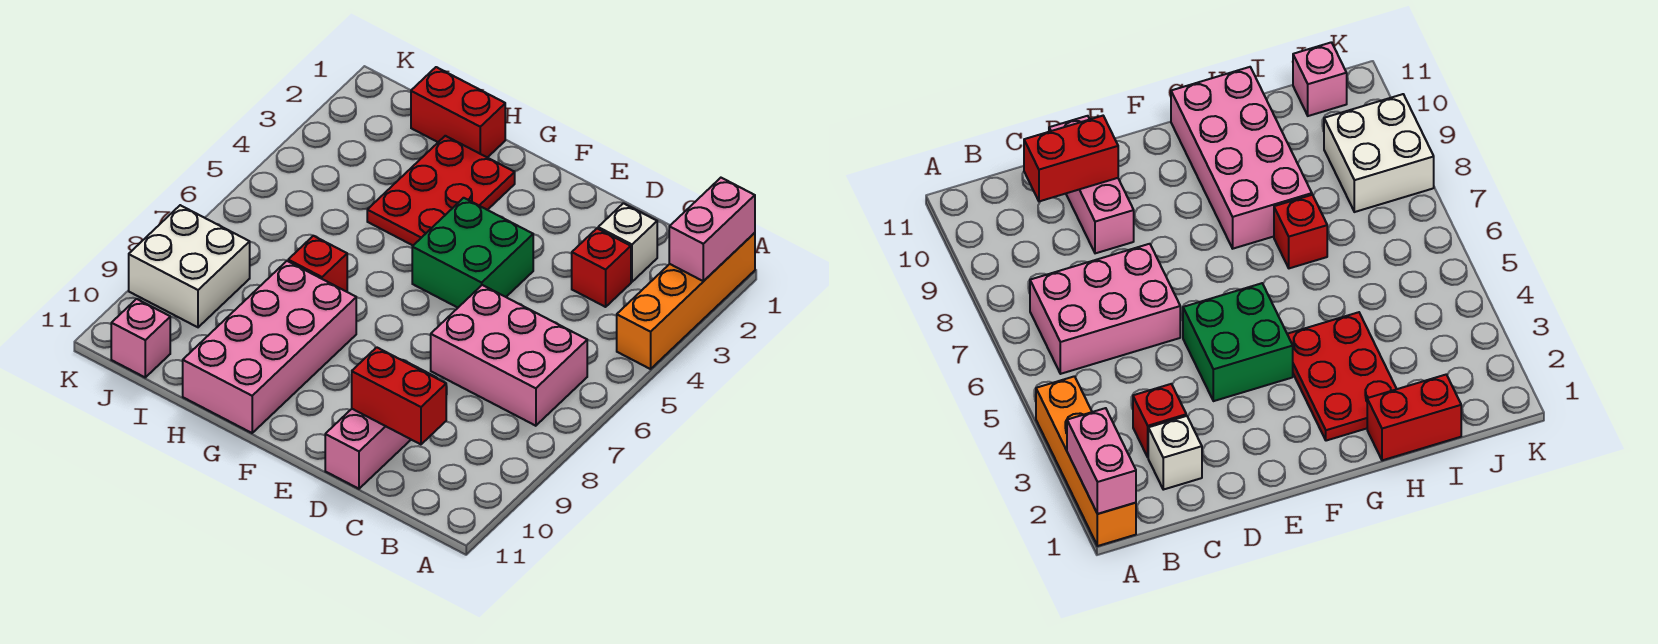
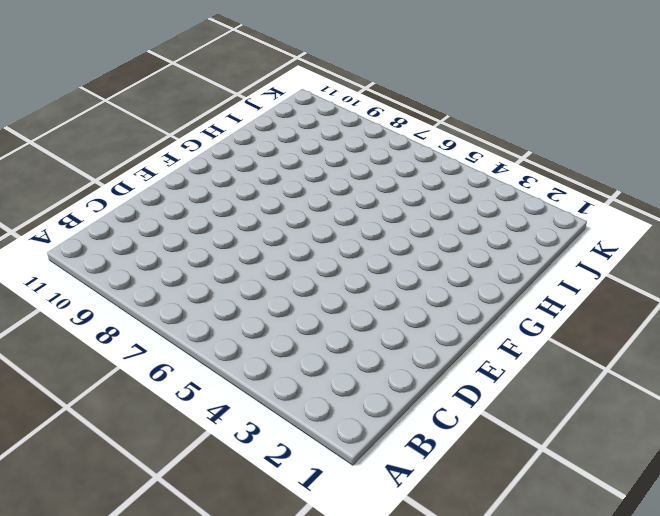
none -> orange 1x4 brick [617,233,755,369]
none -> pink 2x3 brick [431,285,587,426]
none -> white 1x1 brick [598,203,657,282]

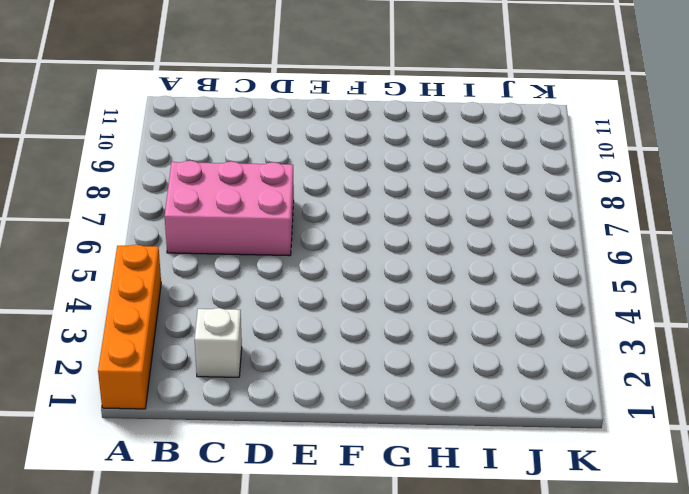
none -> red 1x1 brick [572,228,631,307]
none -> pink 1x3 brick [325,360,437,489]
none -> green 2x2 brick [412,198,533,308]

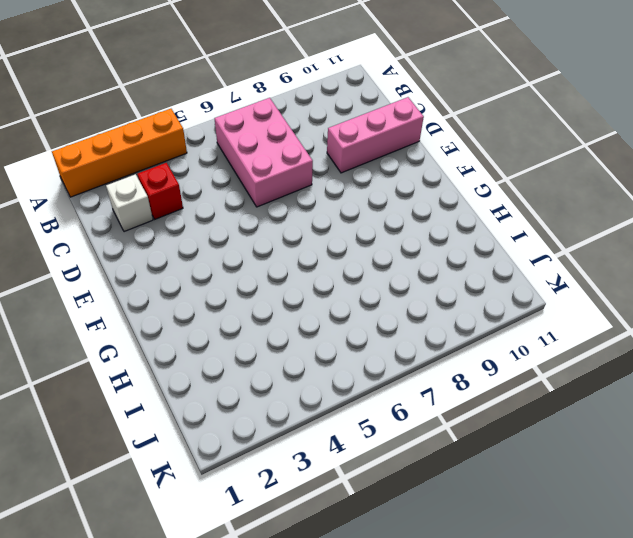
none -> green 2x2 brick [412,198,533,308]
none -> red 2x3 plate [367,136,515,245]
none -> pink 2x4 brick [183,261,356,433]

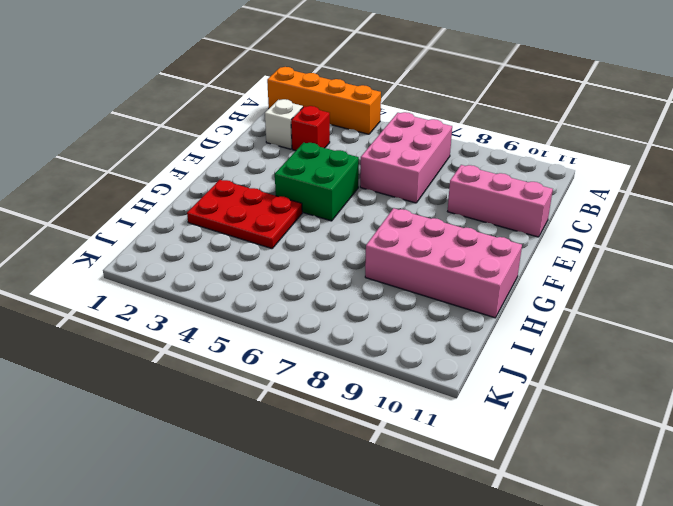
none -> red 1x2 brick [411,67,505,158]
none -> red 1x1 brick [288,236,347,291]
none -> white 2x2 brick [129,205,250,327]

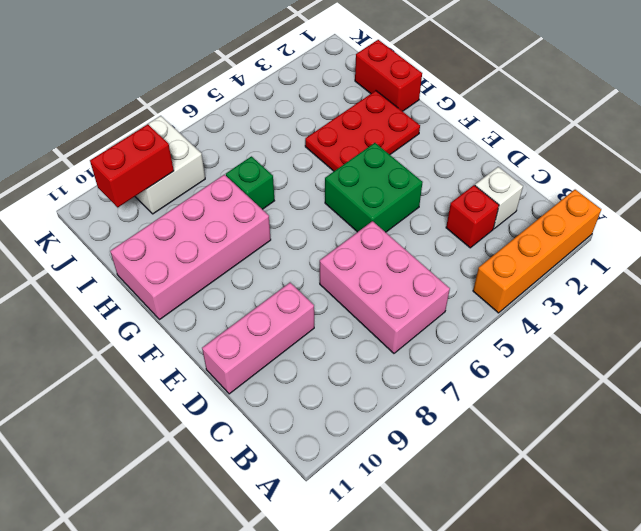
green 1x1 brick [226,156,274,209] -> red 1x1 brick [288,236,347,291]
red 1x2 brick [90,124,174,208] -> red 1x2 brick turned to [352,347,446,444]
none -> pink 1x1 brick [111,299,170,377]
none -> pink 1x2 brick [669,178,755,281]

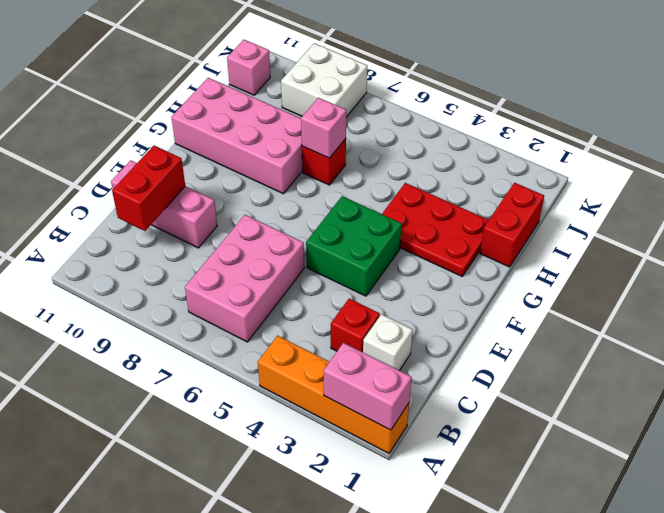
pink 1x1 brick [301,98,346,158] -> none

